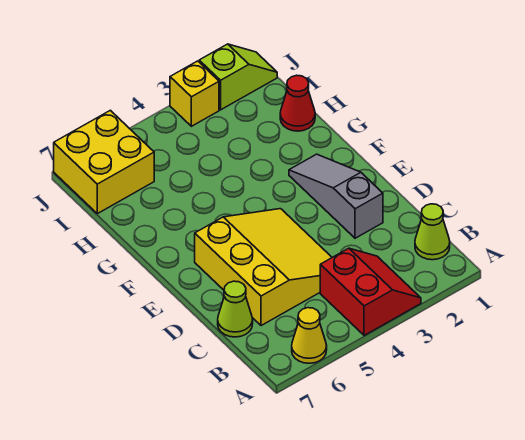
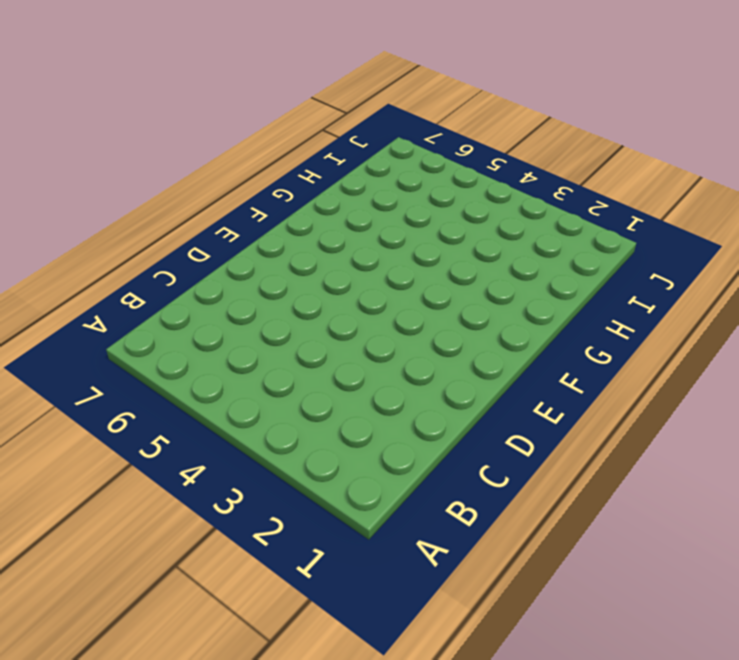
none -> red 2x2 slope [320,248,421,336]
none -> yellow 1x1 cone [292,308,327,363]

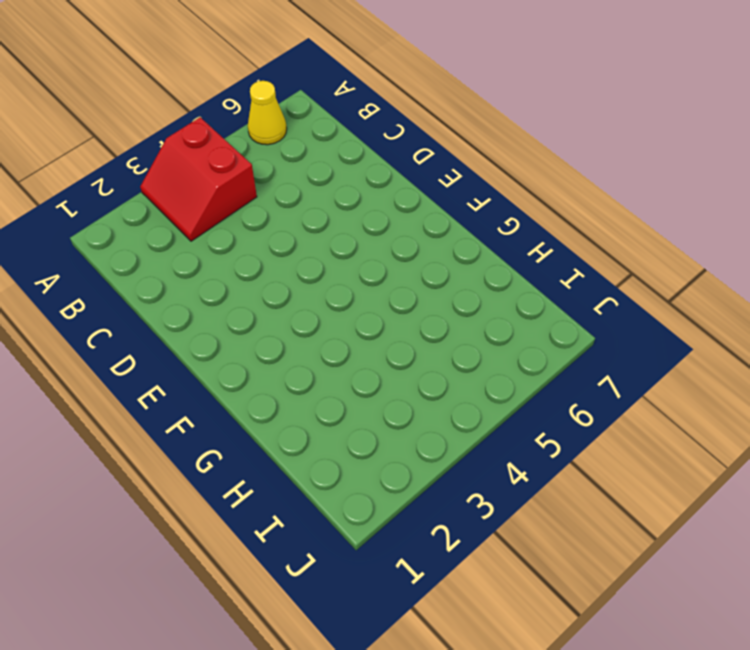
none -> lime 1x1 cone [415,204,450,260]
none -> yellow 3x3 slope [195,209,332,326]

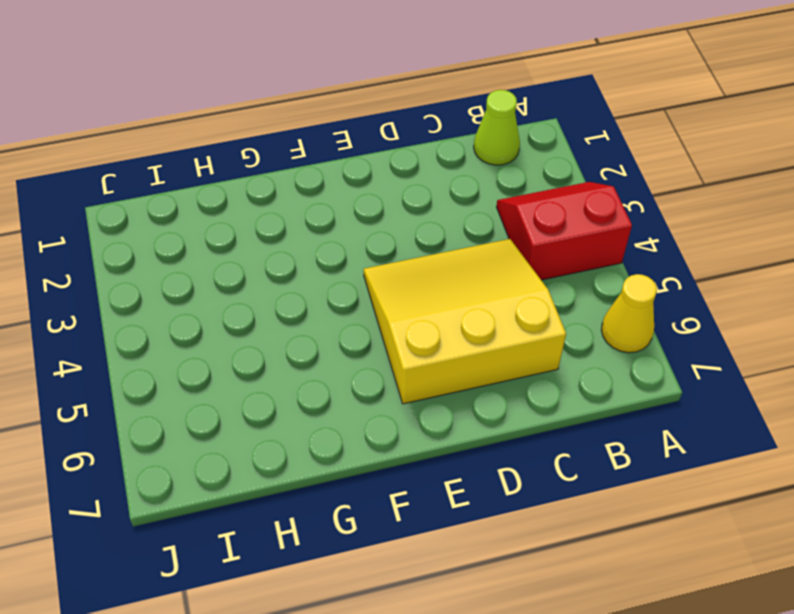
none -> lime 1x1 cone [218,281,253,337]
none -> grey 1x3 slope [289,154,383,238]

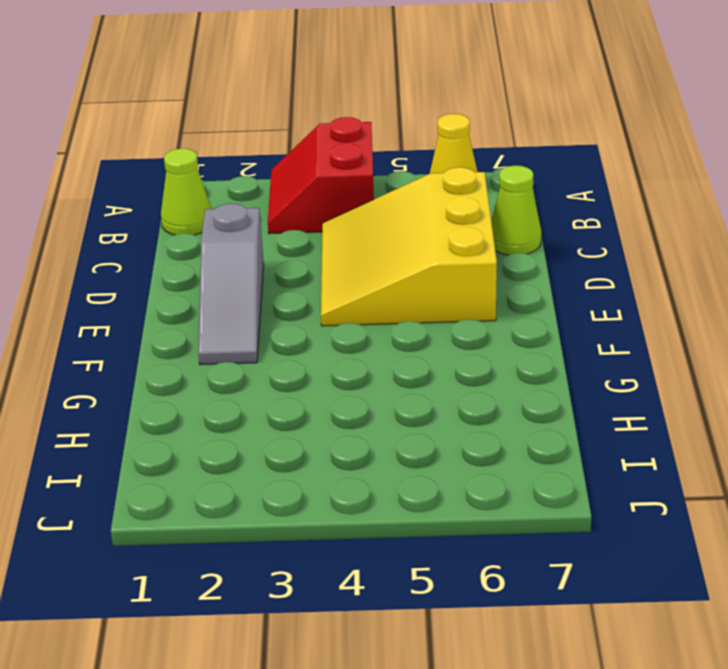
none -> red 1x1 cone [280,75,315,131]
none -> yellow 2x2 brick [54,110,154,214]

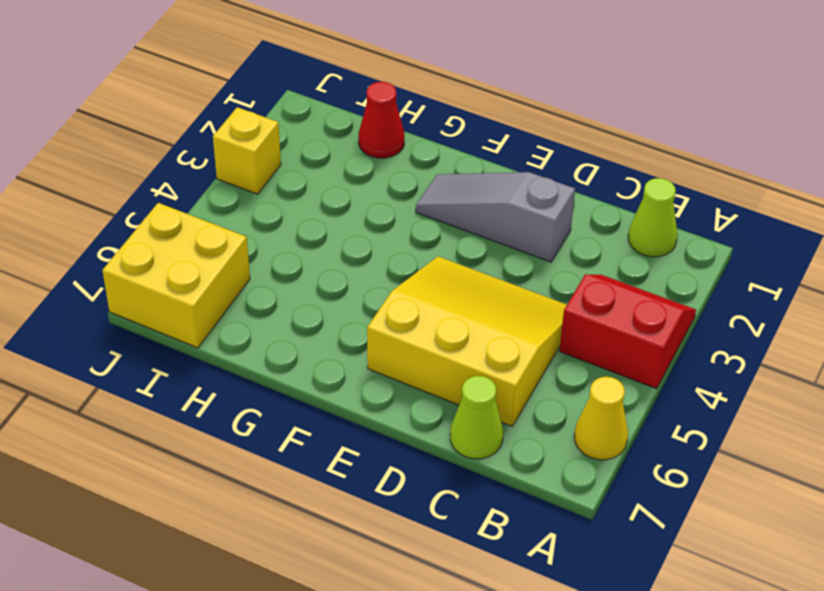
none -> lime 1x2 slope [199,44,277,110]

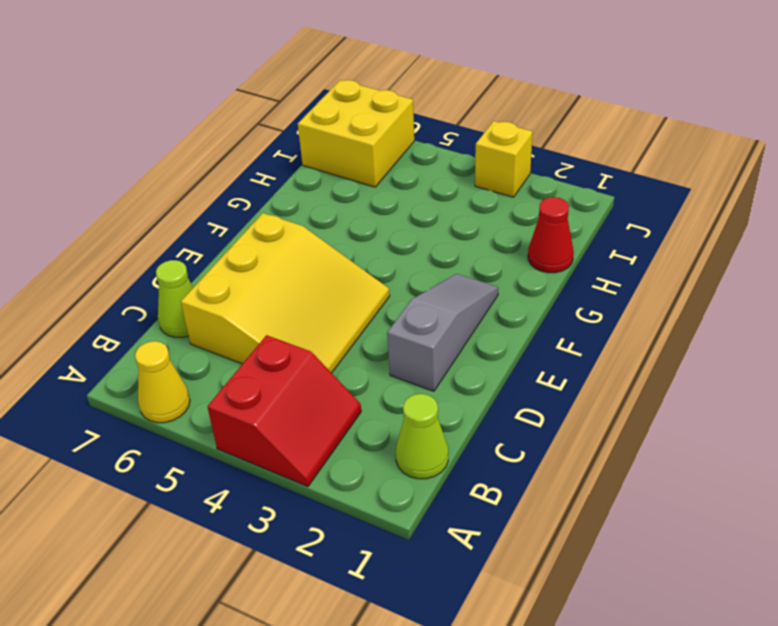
none -> lime 1x2 slope [199,44,277,110]

